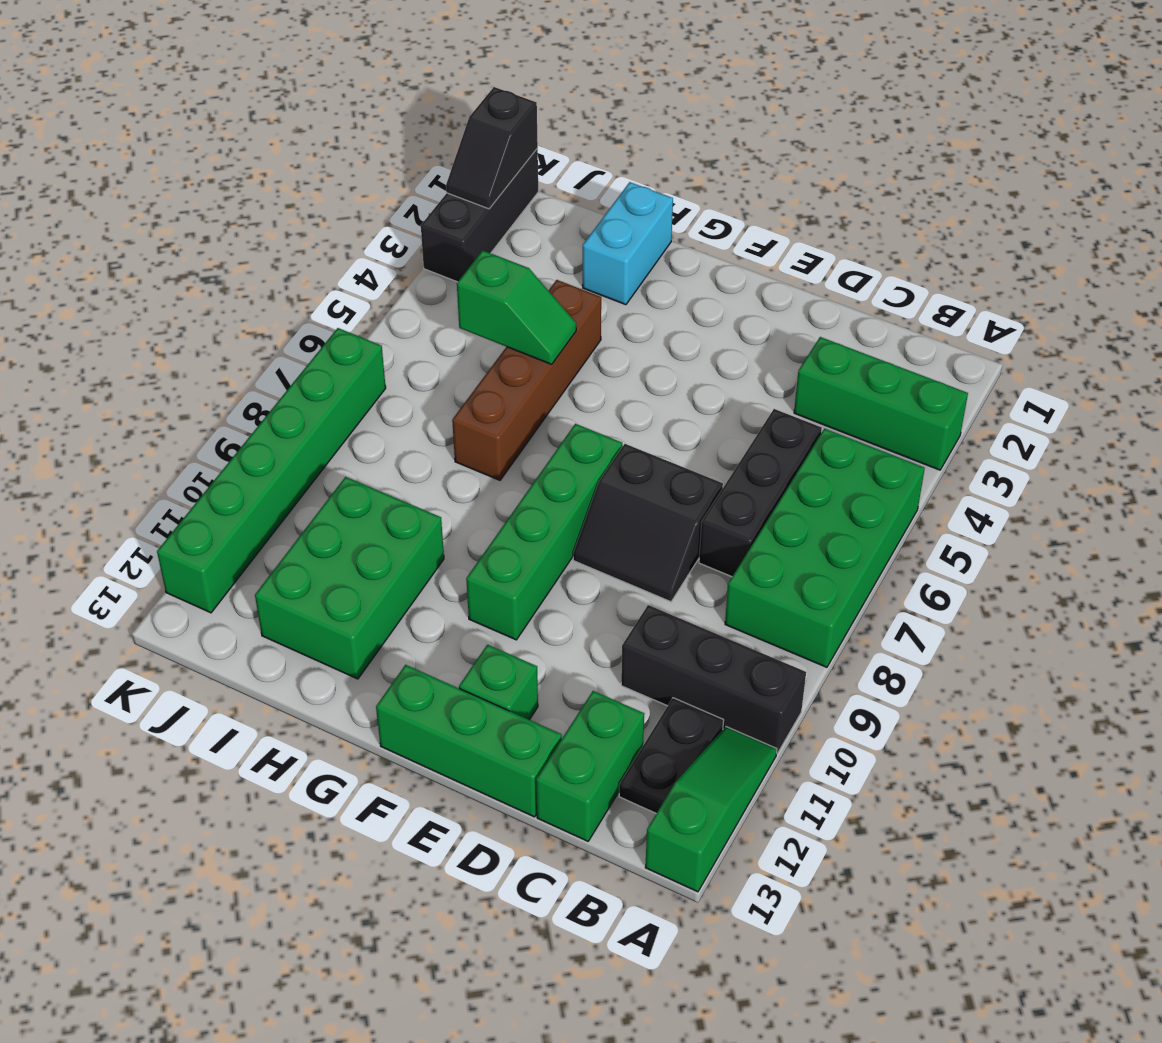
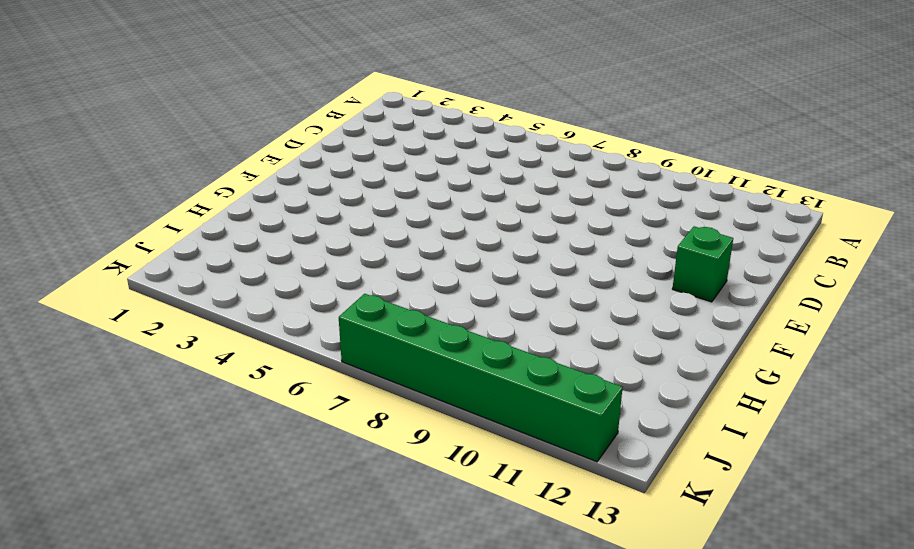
none -> green 1x3 brick [794,337,968,470]
none -> green 2x4 brick [725,429,925,667]
none -> black 1x3 brick [621,605,806,754]

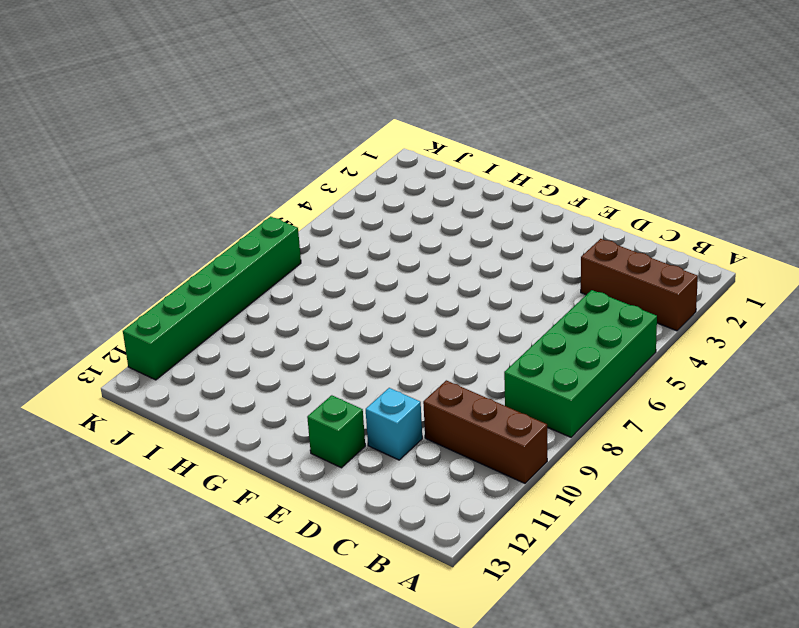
brown 1x3 brick [581,239,698,331] -> green 1x3 brick [794,337,968,470]
brown 1x3 brick [423,380,547,483] -> black 1x3 brick [621,605,806,754]
cyan 1x1 brick [366,388,422,460] -> none
none -> green 1x3 slope [645,727,777,892]
none -> black 1x2 plate [619,698,724,813]
none -> black 1x3 brick [699,409,822,577]

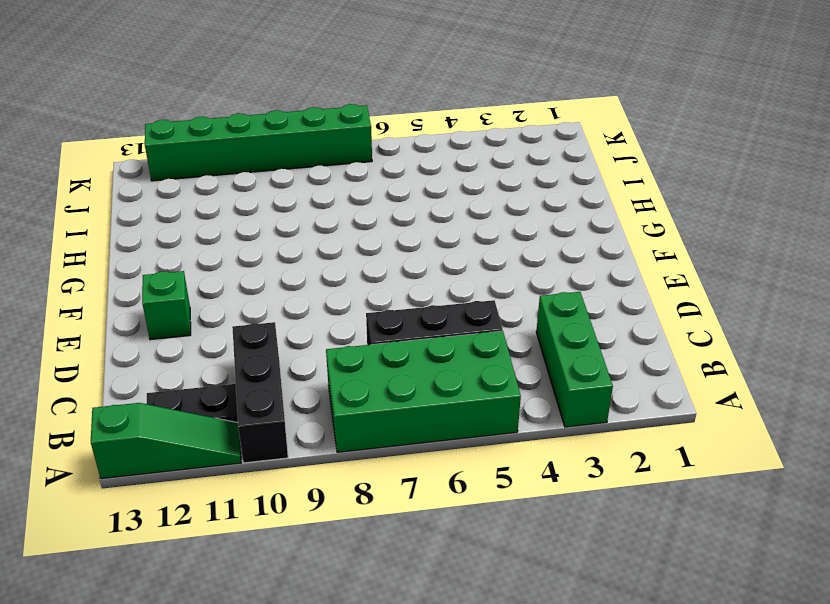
none -> green 1x2 brick [536,691,644,841]
none -> black 2x2 slope [573,444,723,602]
none -> green 1x3 brick [376,665,562,817]

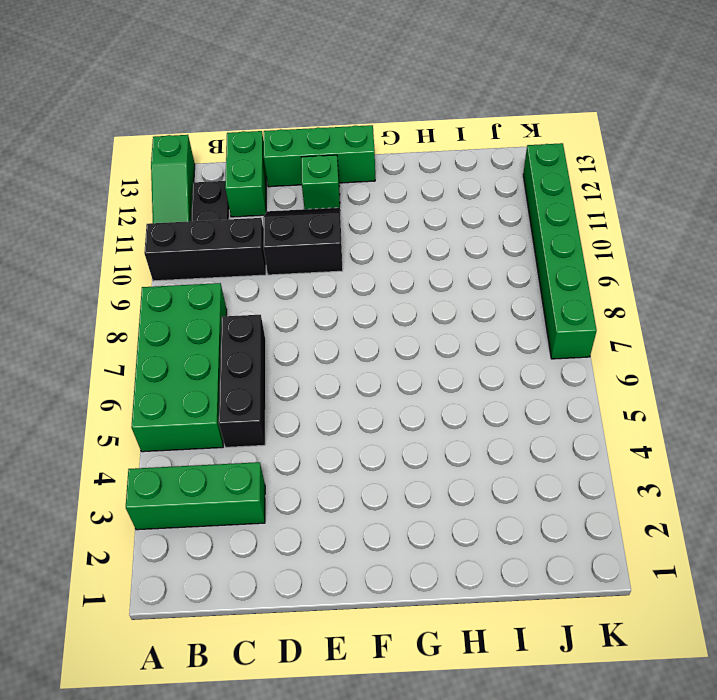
black 2x2 slope [263,208,343,275] -> black 2x2 slope moved to [573,444,723,602]
none -> green 1x4 brick [466,424,622,640]
none -> cyan 1x2 brick [583,182,673,305]
none -> brown 1x4 brick [452,280,601,480]

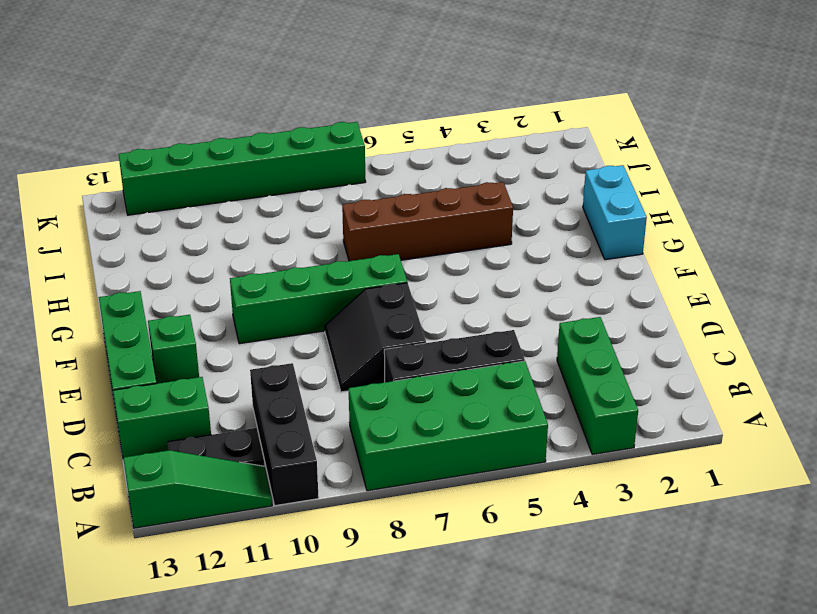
cyan 1x2 brick [583,165,647,260] -> cyan 1x2 brick turned to [583,182,673,305]
none -> green 2x3 brick [255,477,444,679]
none -> black 1x3 brick [421,148,538,282]
none -> green 1x2 slope [457,250,576,364]

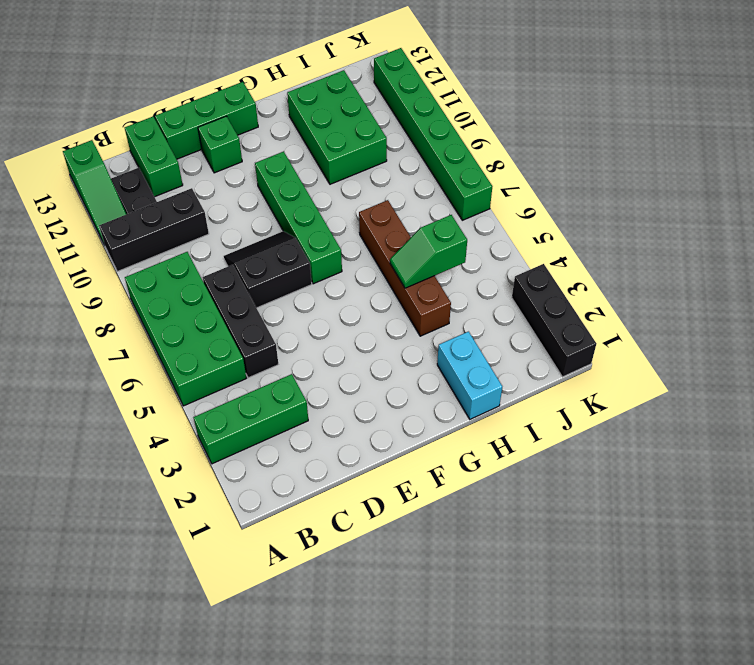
none -> black 1x2 slope [446,87,538,209]

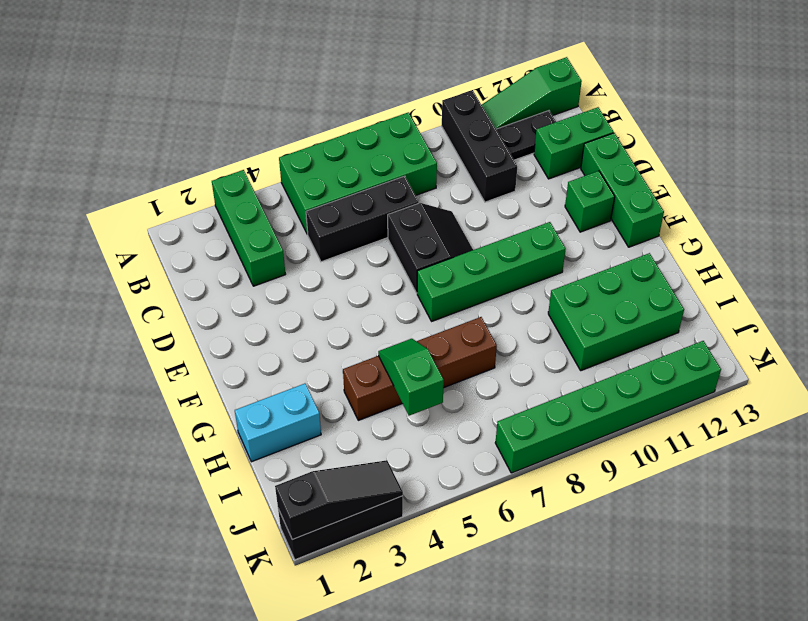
black 1x3 slope [275,460,403,540] -> black 1x2 slope [446,87,538,209]

